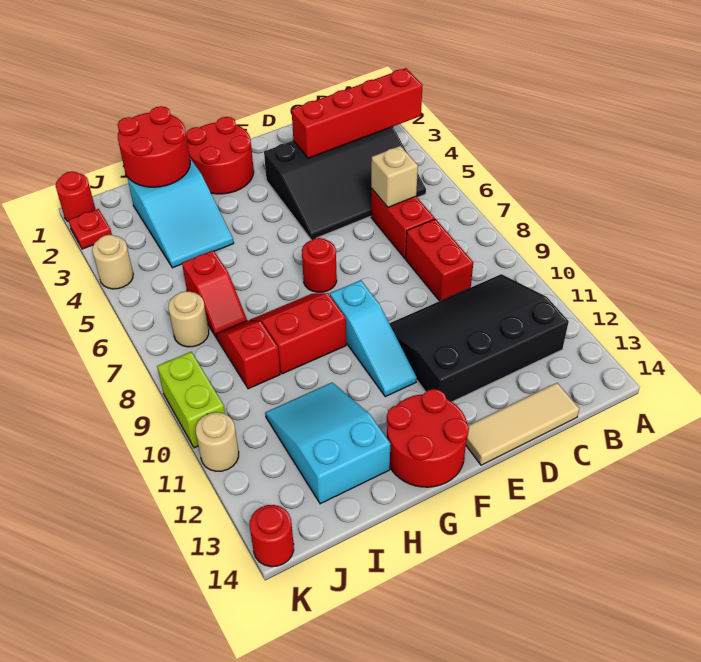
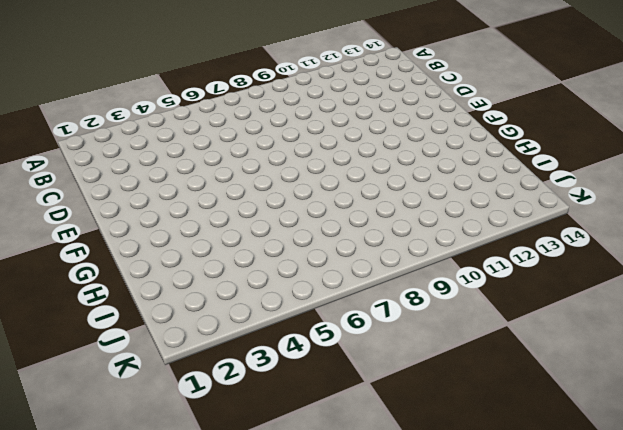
none -> black 3x4 slope [264,127,426,240]
none -> black 3x4 slope [389,274,569,402]
none -> red 1x2 brick [371,188,435,258]

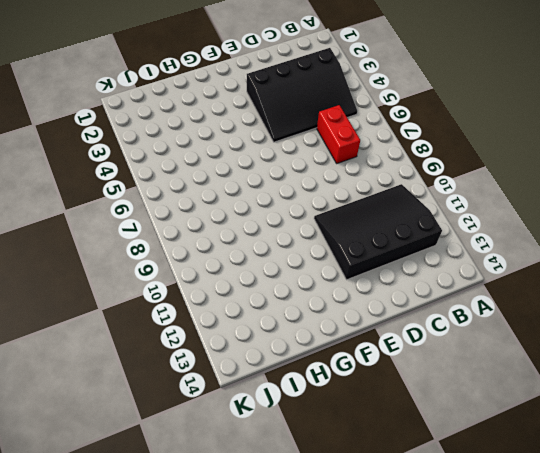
none -> red 1x2 brick [406,219,473,301]
none -> tan 1x3 tile [466,383,579,465]
none -> red 2x2 round brick [186,117,254,194]

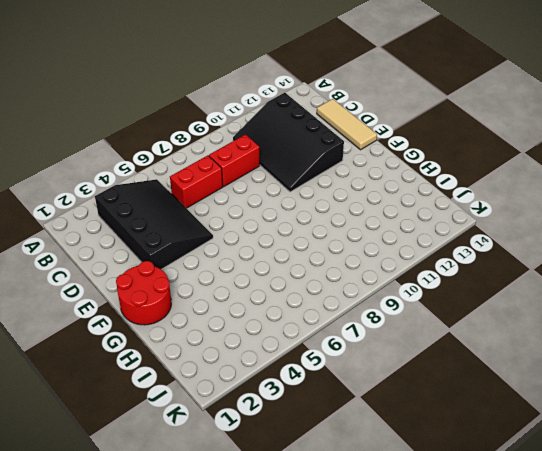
none -> red 1x1 round brick [302,238,337,292]
none -> cyan 1x3 slope [330,280,417,397]
none -> red 2x2 round brick [387,389,469,487]

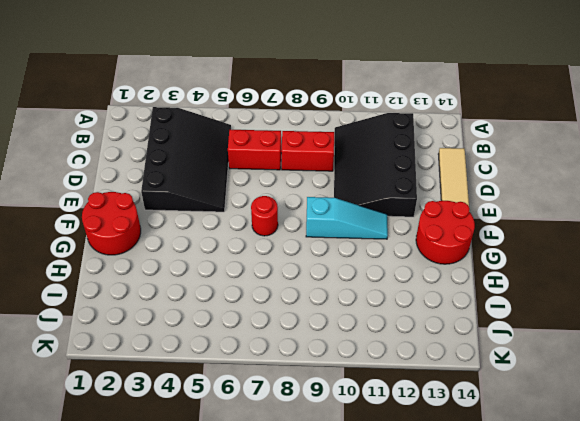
none -> red 2x2 slope [249,293,346,374]
none -> cyan 2x3 slope [127,158,234,268]
none -> cyan 2x3 slope [265,382,390,504]

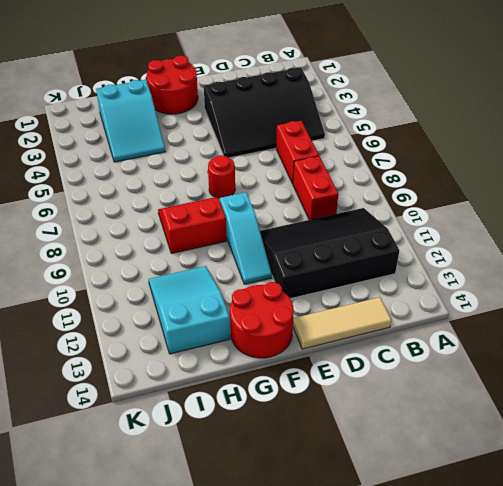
none -> red 1x2 slope [182,250,247,338]
none -> red 1x2 slope [216,321,280,389]
none -> tan 1x1 round brick [168,291,209,347]

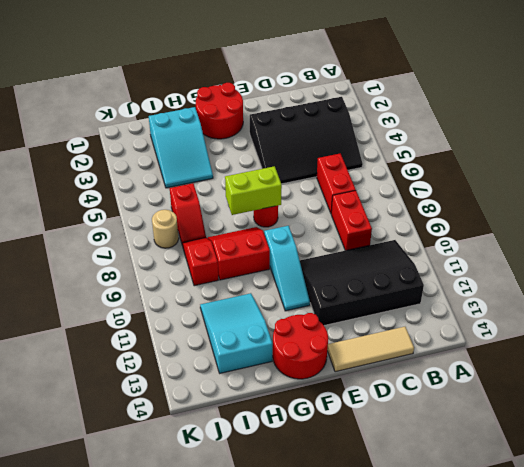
lime 1x2 brick [225,166,282,215] -> lime 1x2 brick turned to [157,352,225,448]
none -> red 1x1 round brick [56,171,95,222]
none -> red 1x1 plate [68,209,112,249]
none -> tan 1x1 round brick [92,235,133,289]

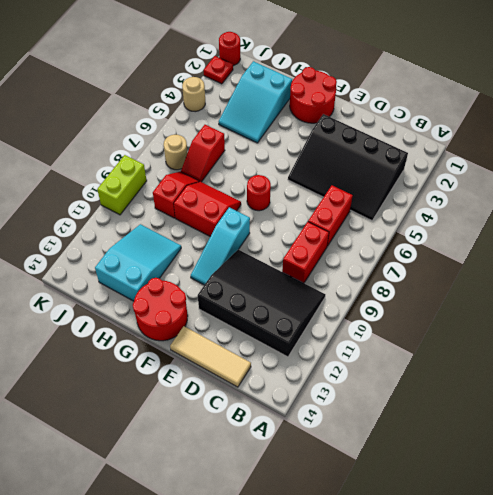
none -> tan 1x1 round brick [196,412,239,471]
none -> red 1x1 round brick [250,505,294,567]
none -> red 1x4 brick [292,68,422,158]

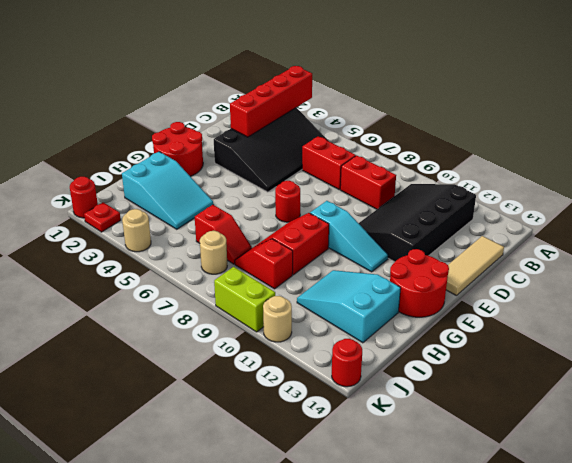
none -> tan 1x1 brick [371,146,418,207]
none -> red 2x2 round brick [118,106,190,187]

